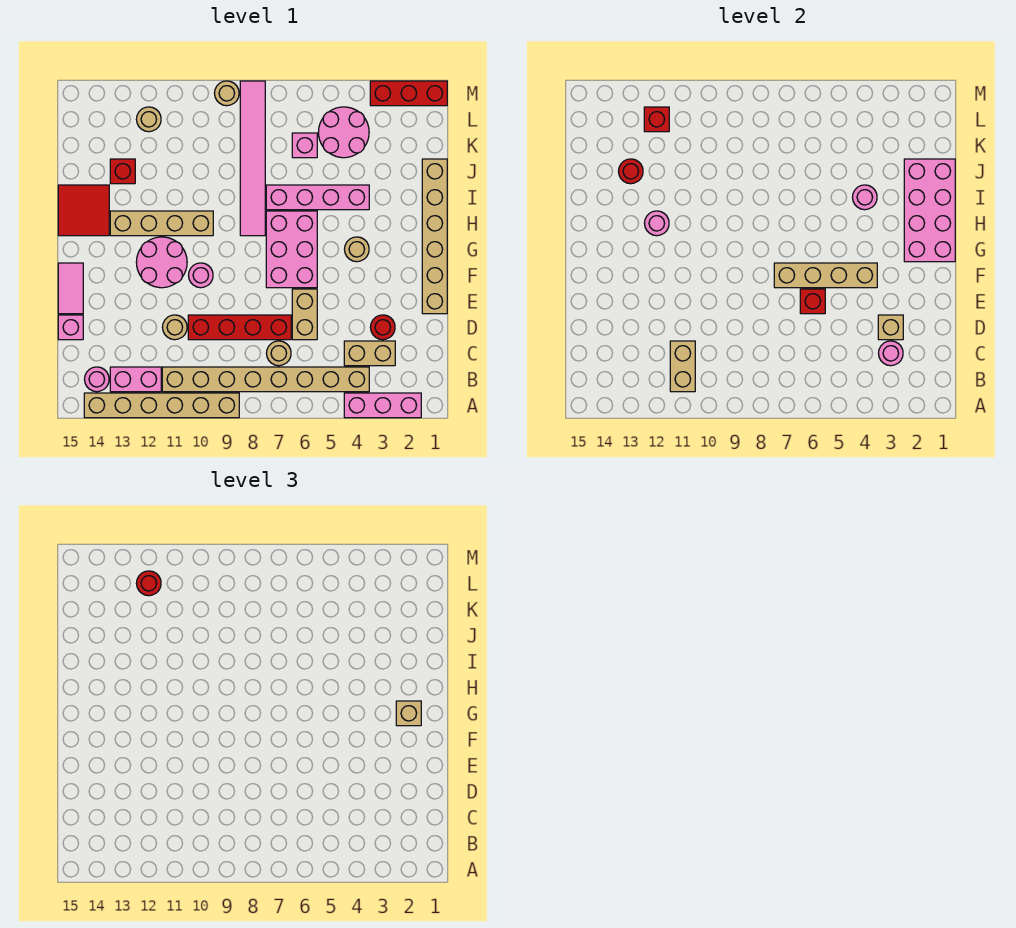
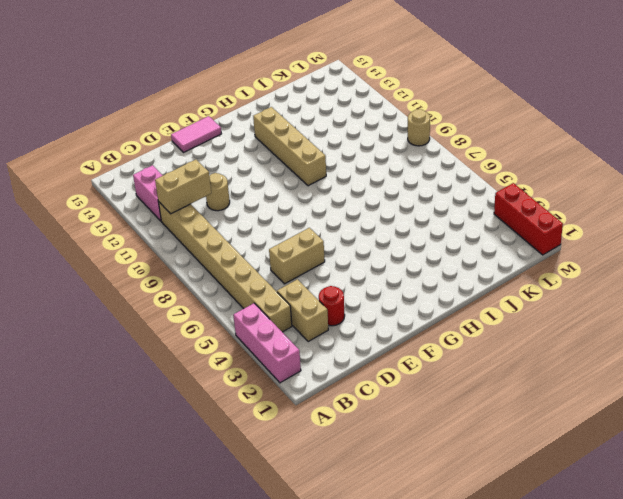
none -> tan 1x6 brick [84,393,239,418]
none -> pink 1x1 round brick [84,367,109,392]
none -> tan 1x1 round brick [266,341,291,366]
none -> red 1x4 brick [188,315,291,340]

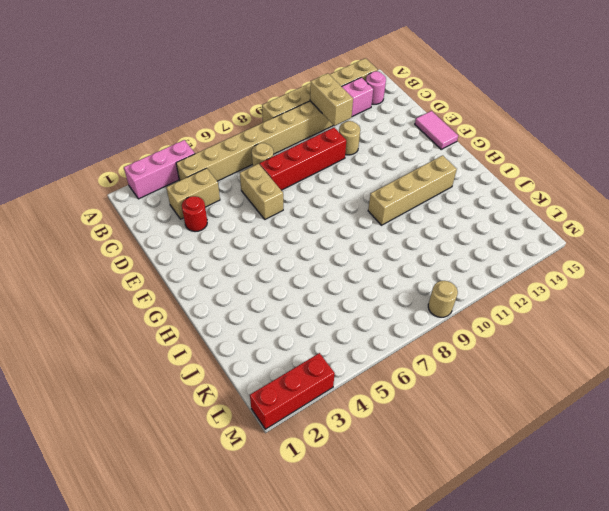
none -> pink 1x1 brick [58,315,83,340]
none -> tan 1x6 brick [422,159,447,314]
none -> pink 2x3 brick [266,211,317,288]
none -> pink 1x1 round brick [188,263,213,288]

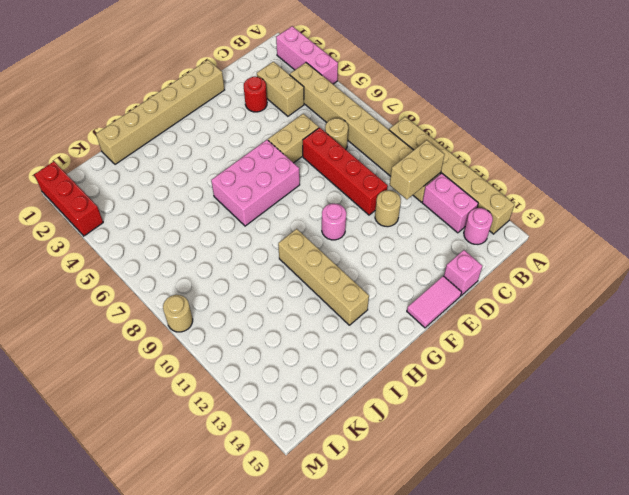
none -> pink 2x2 round brick [136,237,187,288]
none -> tan 1x1 round brick [344,237,369,262]
none -> pink 1x6 tile [240,81,265,236]
none -> red 2x2 tile [58,185,109,236]

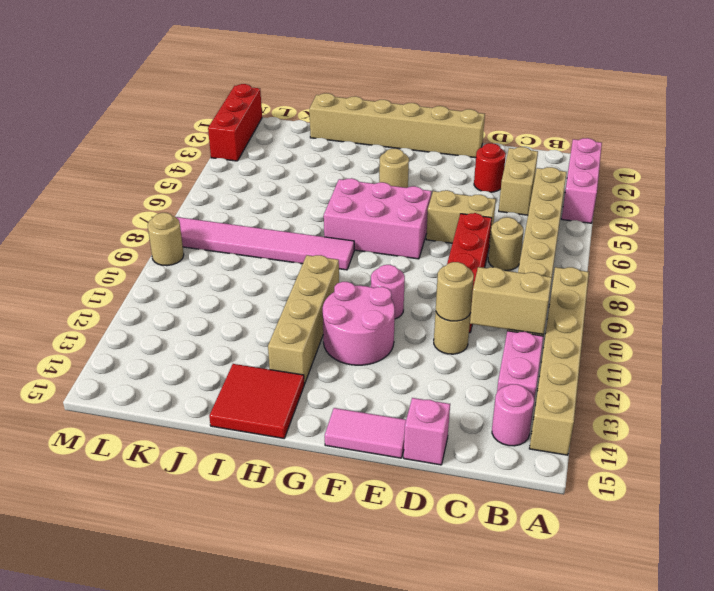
tan 1x1 round brick [436,262,474,321] -> tan 1x1 round brick moved to [136,107,161,132]
none -> pink 1x4 brick [266,185,369,210]
none -> red 1x1 brick [110,159,135,184]
none -> pink 2x2 round brick [318,107,369,158]
none -> pink 1x1 brick [292,133,317,158]

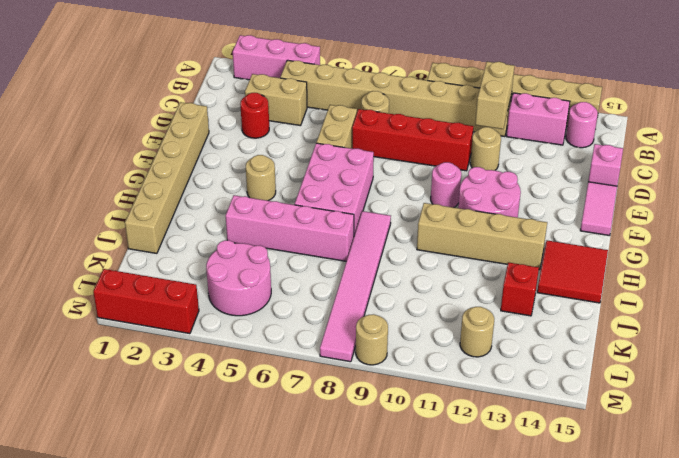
none -> pink 1x1 brick [292,133,317,158]
none -> pink 1x1 round brick [878,341,903,366]
none -> tan 1x1 brick [878,315,903,340]
none -> red 1x1 brick [800,289,825,314]

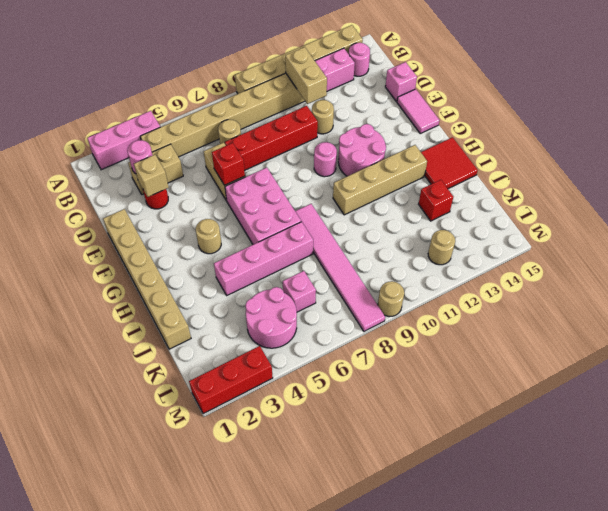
none -> tan 1x4 brick [774,263,877,288]
none -> pink 2x4 brick [904,159,955,262]
none -> pink 1x1 round brick [644,211,669,236]
none -> pink 1x1 round brick [852,185,877,210]

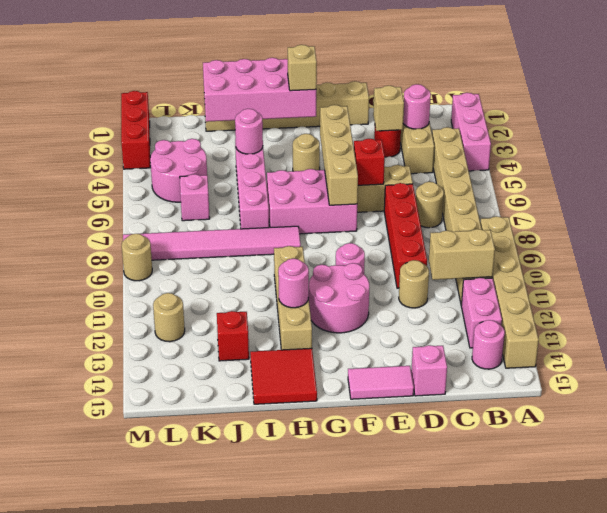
none -> red 1x1 round brick [618,159,643,184]
none -> red 1x1 brick [644,107,669,132]
none -> red 1x1 round brick [136,571,161,596]

